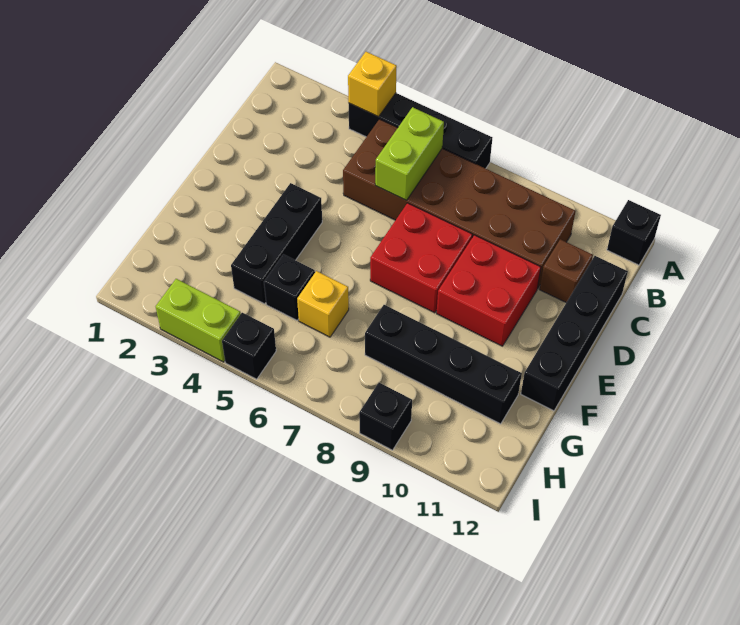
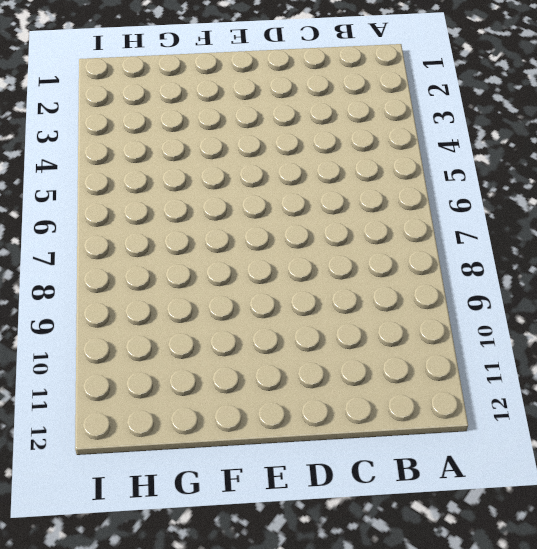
none -> black 1x4 brick [349,93,492,169]
none -> black 1x1 brick [607,200,661,265]
none -> brown 2x6 brick [343,119,576,289]

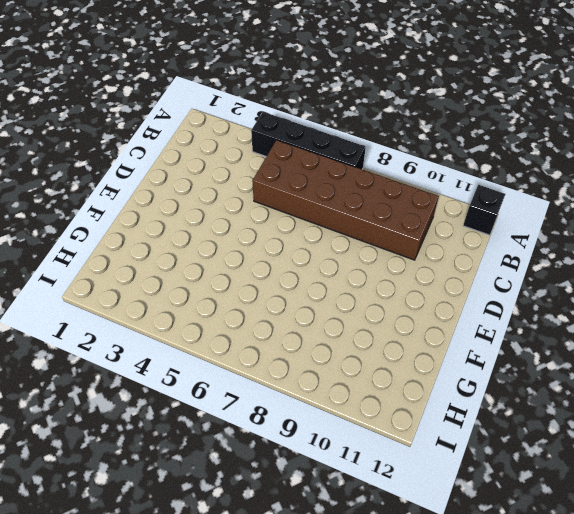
none -> brown 1x1 brick [540,239,593,303]
none -> black 1x4 brick [521,256,628,411]
none -> red 2x2 brick [370,203,473,313]

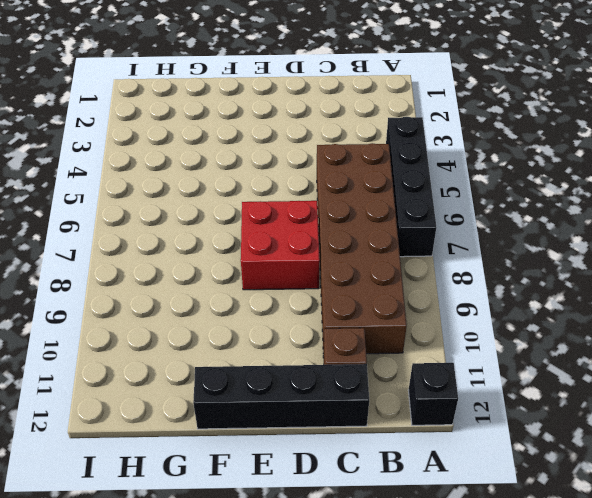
none -> red 2x2 brick [437,235,541,346]
none -> black 1x3 brick [231,183,322,304]
none -> black 1x1 brick [264,254,315,320]

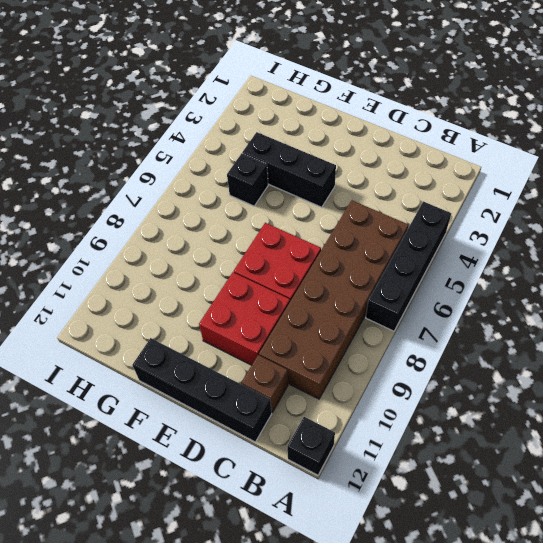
none -> yellow 1x1 brick [297,271,349,337]
none -> black 1x4 brick [365,305,522,424]
none -> lime 1x2 brick [156,279,241,362]

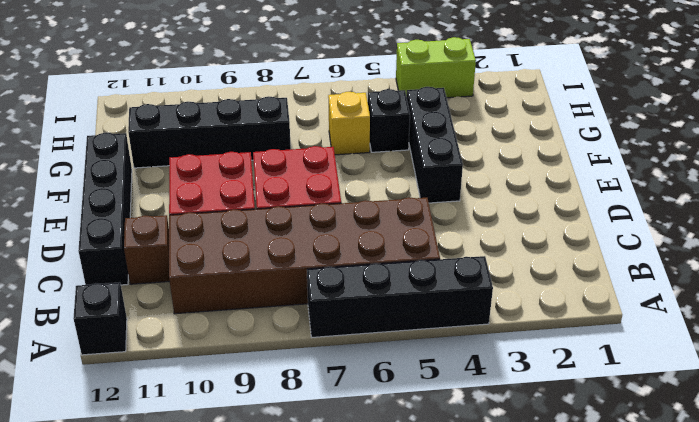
none -> black 1x1 brick [222,313,276,379]
none -> black 1x1 brick [359,383,412,450]
none -> yellow 1x1 brick [348,52,397,117]

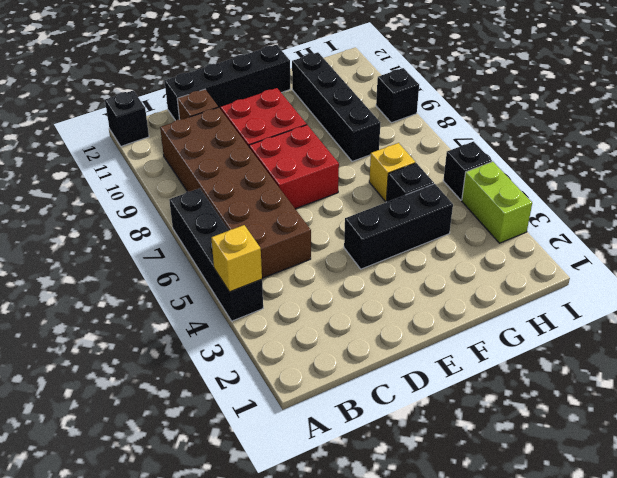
none -> lime 1x2 brick [375,107,444,200]

